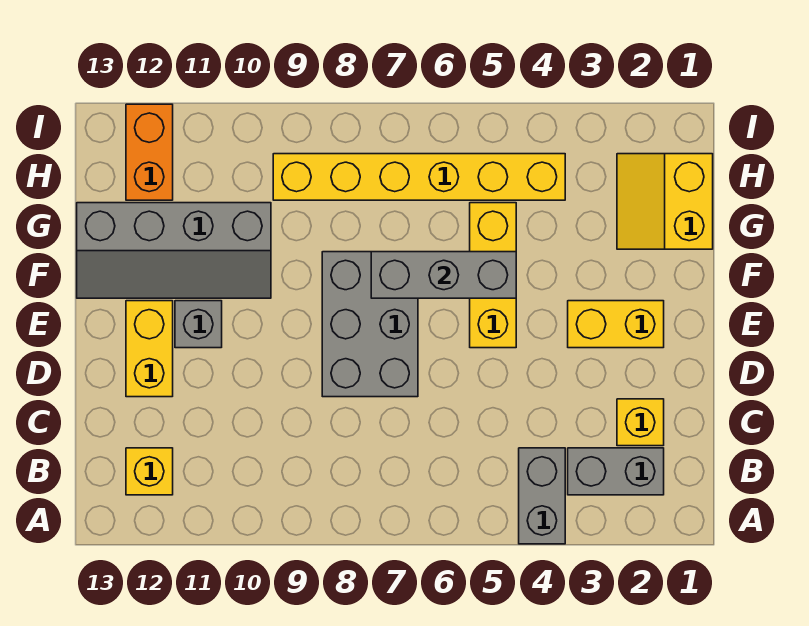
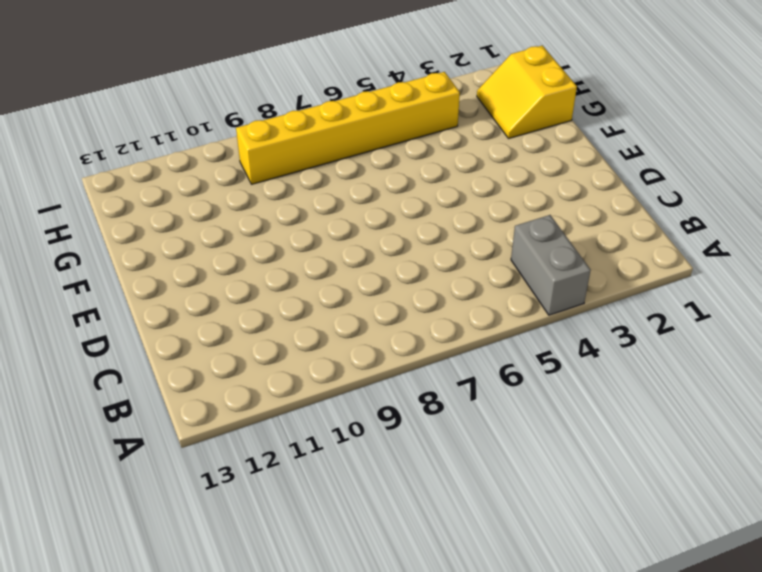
none -> grey 1x2 brick [568,448,664,495]
none -> yellow 1x1 brick [126,448,173,495]
none -> yellow 1x1 brick [617,399,664,446]

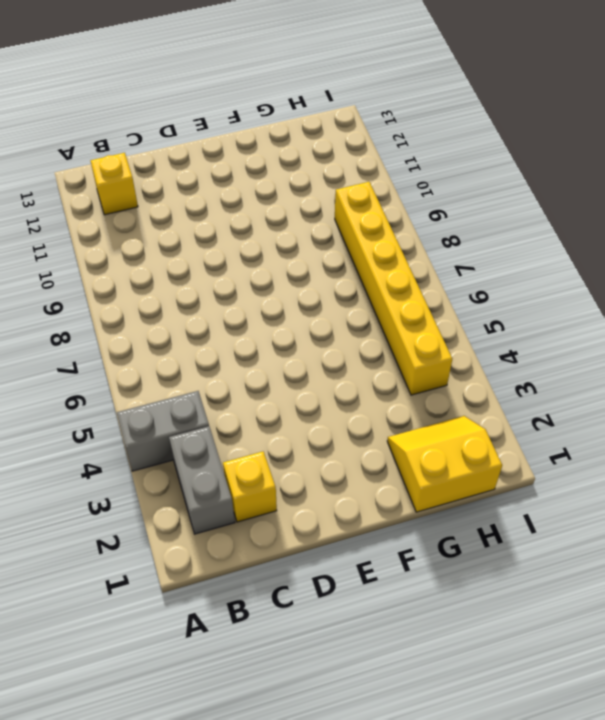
none -> grey 2x3 brick [322,252,418,397]
none -> yellow 1x2 brick [126,301,173,397]
none -> yellow 1x2 brick [568,301,664,348]

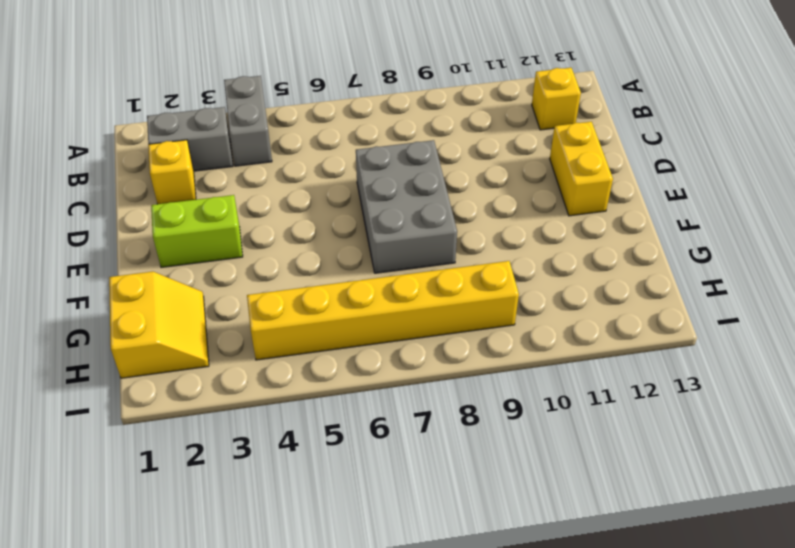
lime 1x2 brick [151,195,243,268] -> yellow 1x2 brick [568,301,664,348]
none -> yellow 1x3 brick [470,203,516,348]
none -> grey 1x1 brick [175,301,222,348]
none -> grey 2x4 slope [77,203,271,298]

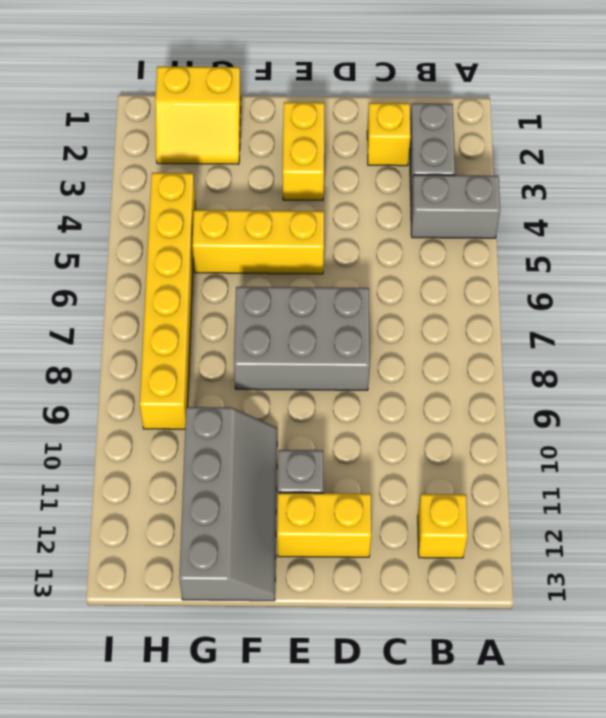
none -> orange 1x2 brick [126,104,173,200]
none -> grey 1x3 brick [371,252,516,298]

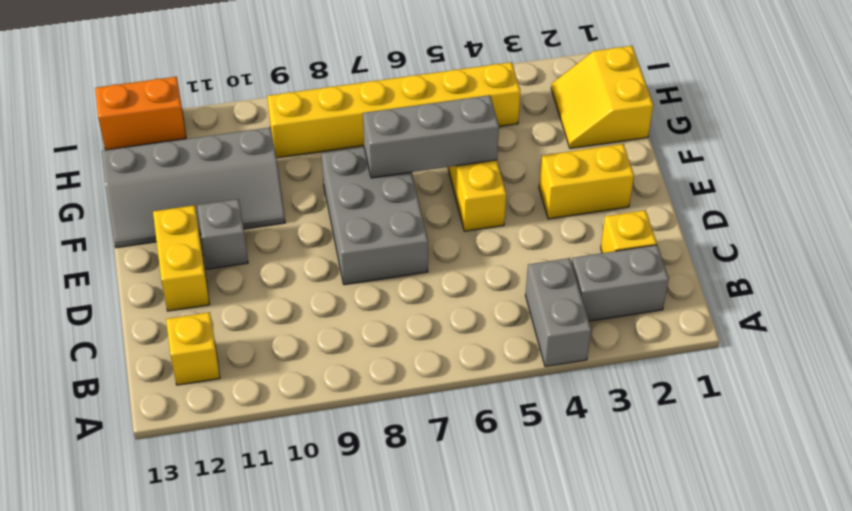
orange 1x2 brick [95,77,186,150] -> orange 1x2 brick turned to [126,104,173,200]

